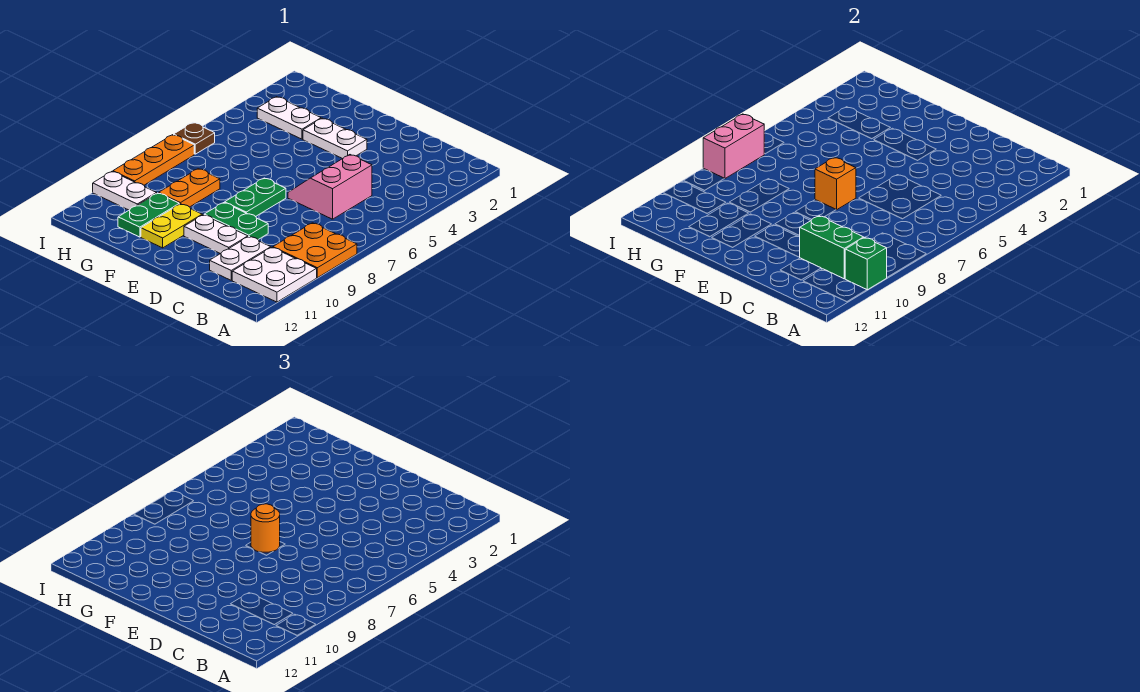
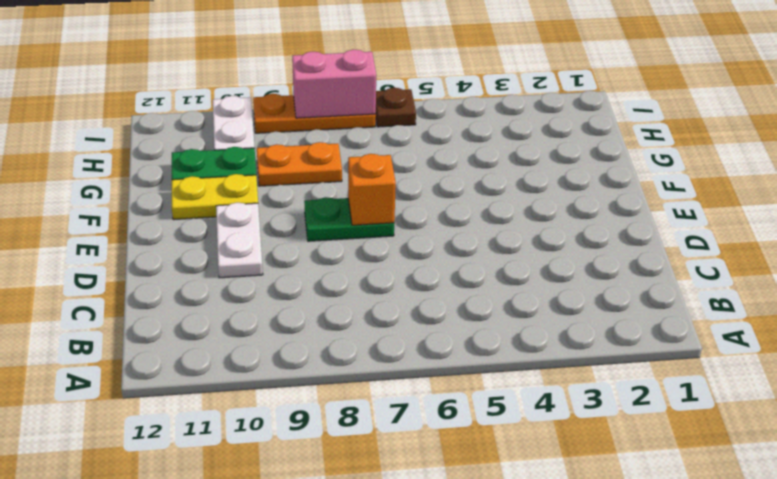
none -> orange 2x2 plate [273,223,357,278]
none -> white 2x2 plate [232,247,317,302]
none -> pink 2x2 slope [288,155,372,219]

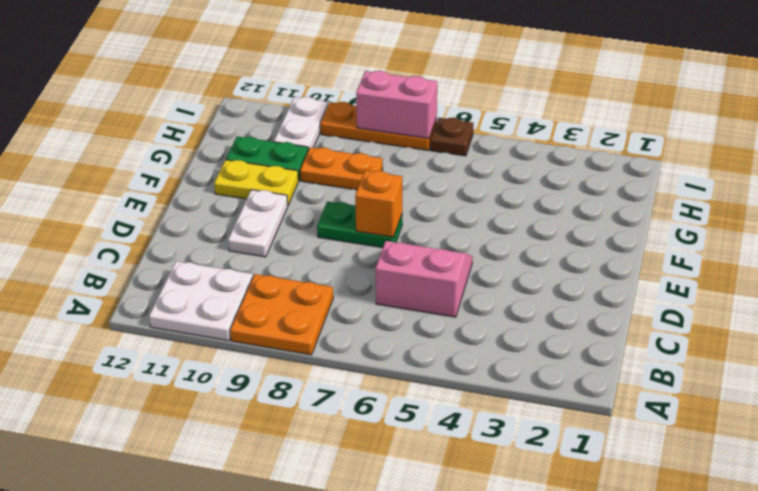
none -> white 1x2 plate [210,237,271,280]
none -> green 1x2 plate [204,203,268,240]
none -> white 1x2 plate [303,118,367,159]

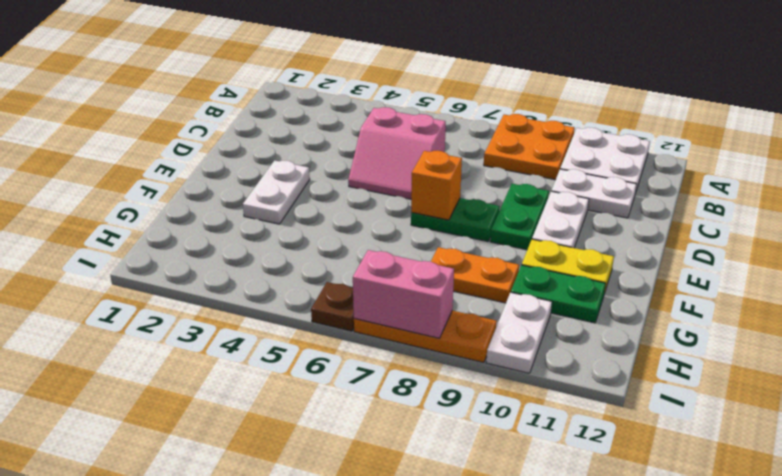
none -> white 1x2 plate [257,97,321,139]
none -> green 1x1 brick [845,237,887,290]
none -> green 1x2 brick [799,216,864,279]

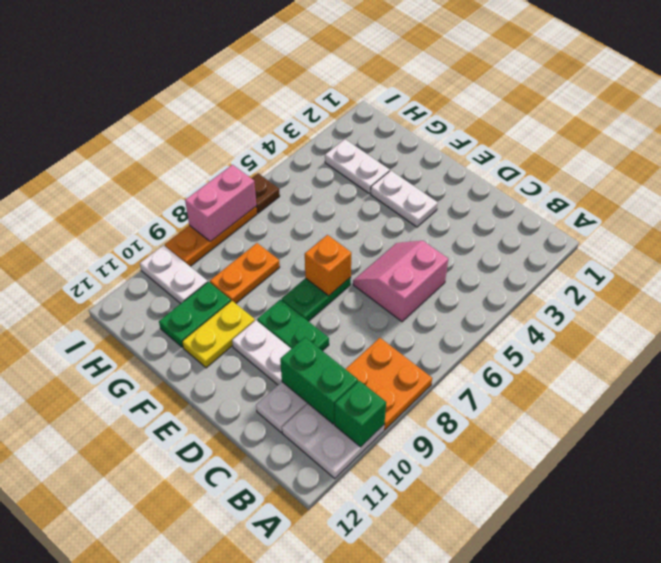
none -> orange 1x1 round brick [251,504,280,552]

